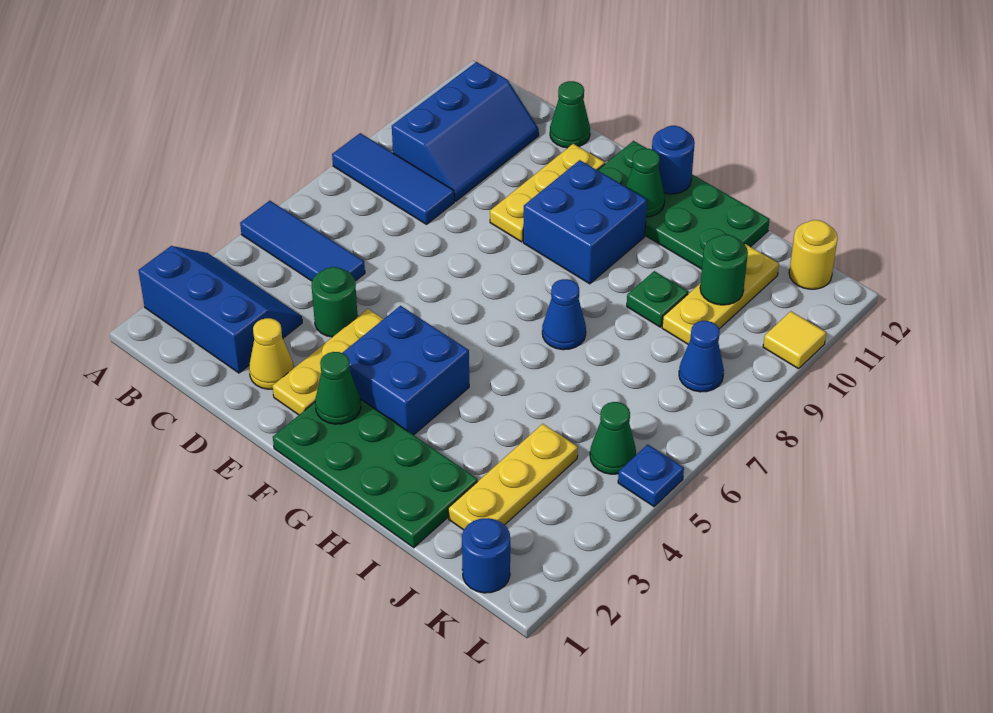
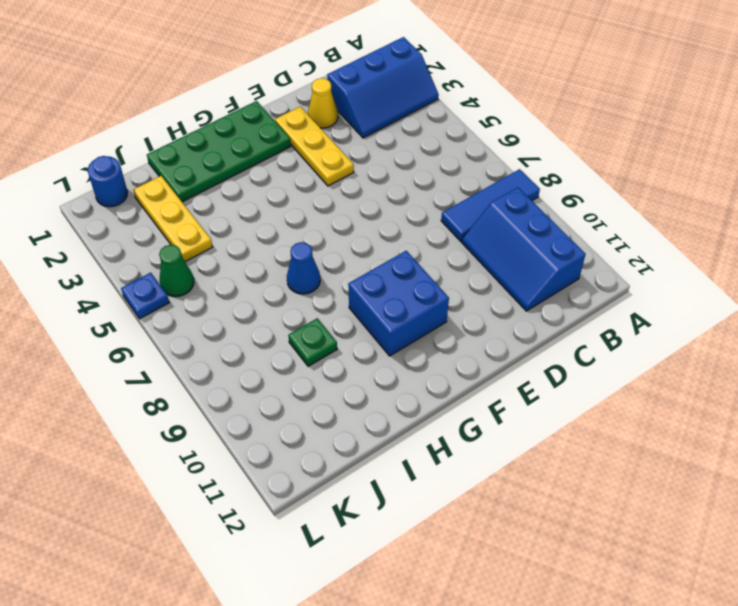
none -> blue 1x3 tile [240,201,365,281]
none -> green 1x1 round brick [312,267,358,337]
none -> green 1x1 cone [550,81,590,148]

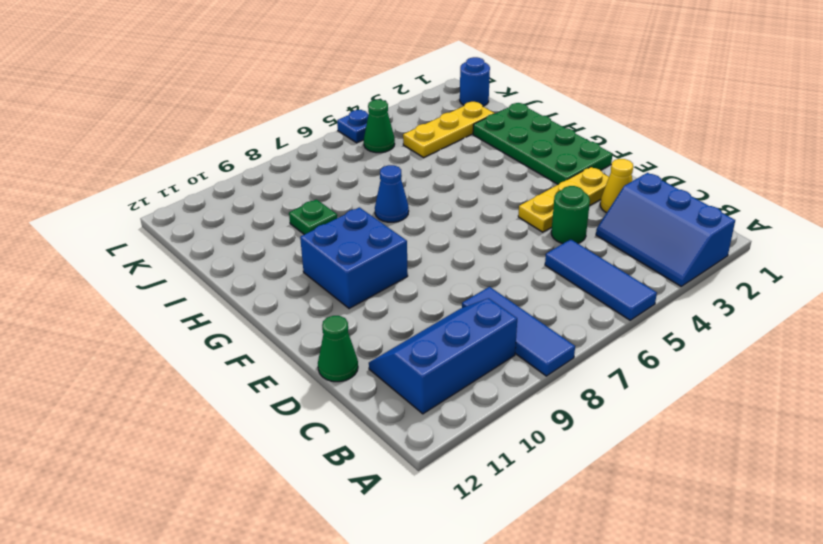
none -> yellow 1x3 plate [490,144,605,242]
none -> blue 2x2 brick [343,306,469,435]
none -> green 2x4 plate [598,141,770,269]

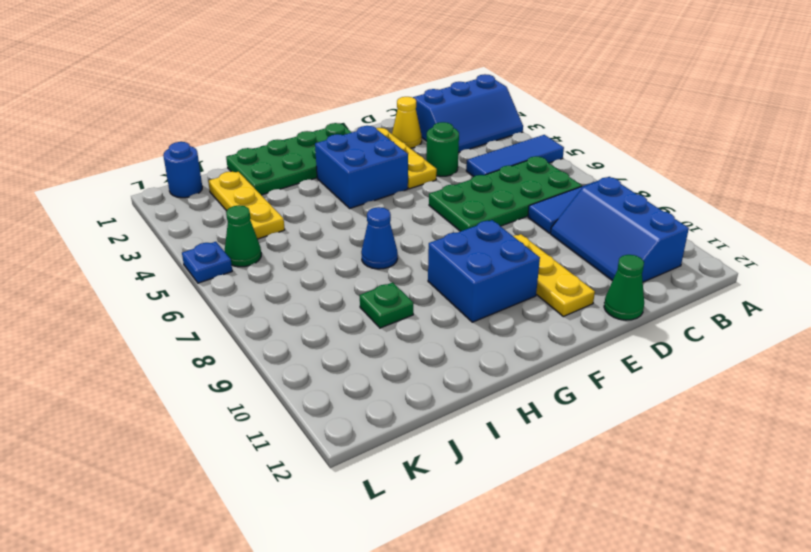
green 2x4 plate [429,156,582,231] -> green 2x4 plate moved to [598,141,770,269]
none -> yellow 1x3 plate [662,244,779,344]
none -> blue 1x1 cone [679,321,724,392]
none -> yellow 1x1 round brick [789,220,838,289]

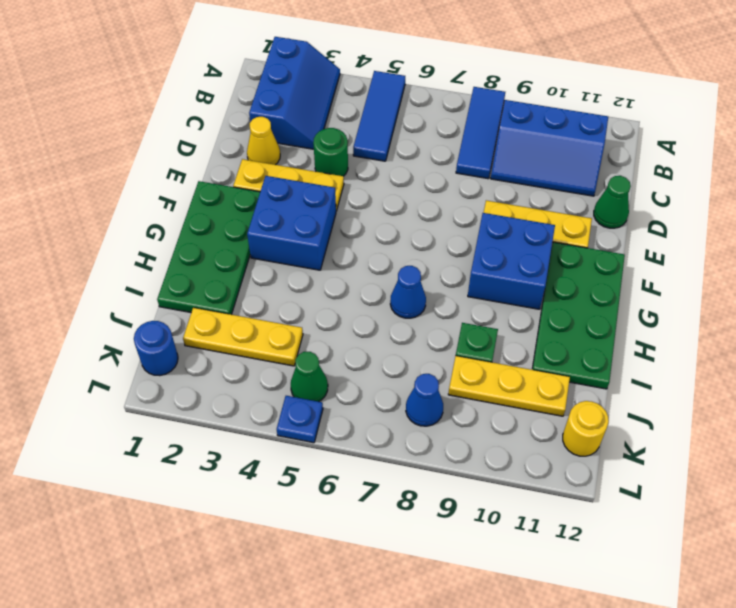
none -> yellow 1x1 tile [763,311,826,369]
none -> green 1x1 cone [315,352,361,424]
none -> green 1x1 cone [626,149,665,217]

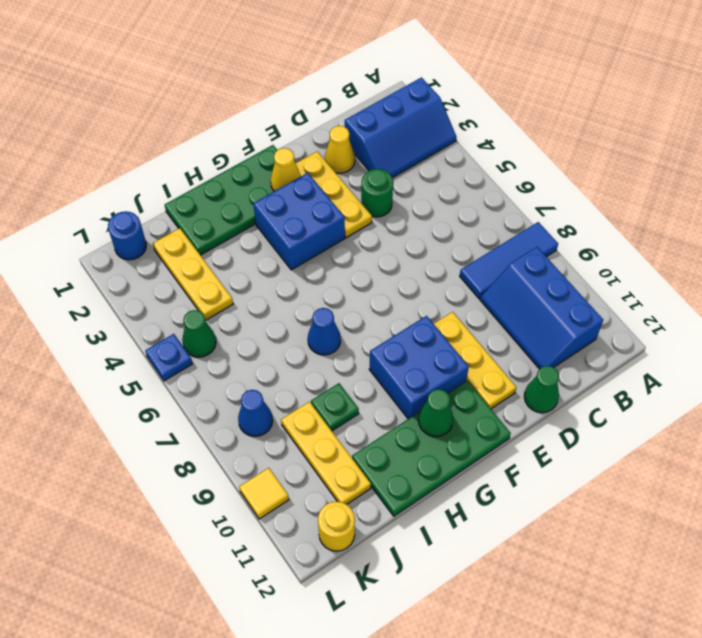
yellow 1x1 cone [271,148,301,191] -> green 1x1 cone [315,352,361,424]
none -> blue 1x3 tile [240,201,365,281]
none -> blue 1x1 round brick [652,126,695,194]
none -> green 1x1 round brick [700,235,748,305]

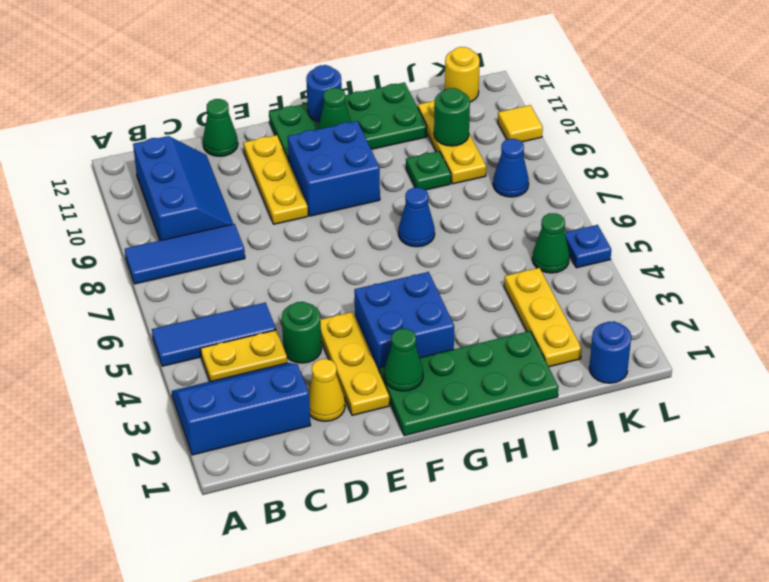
yellow 1x2 plate [201,330,287,381] -> none

